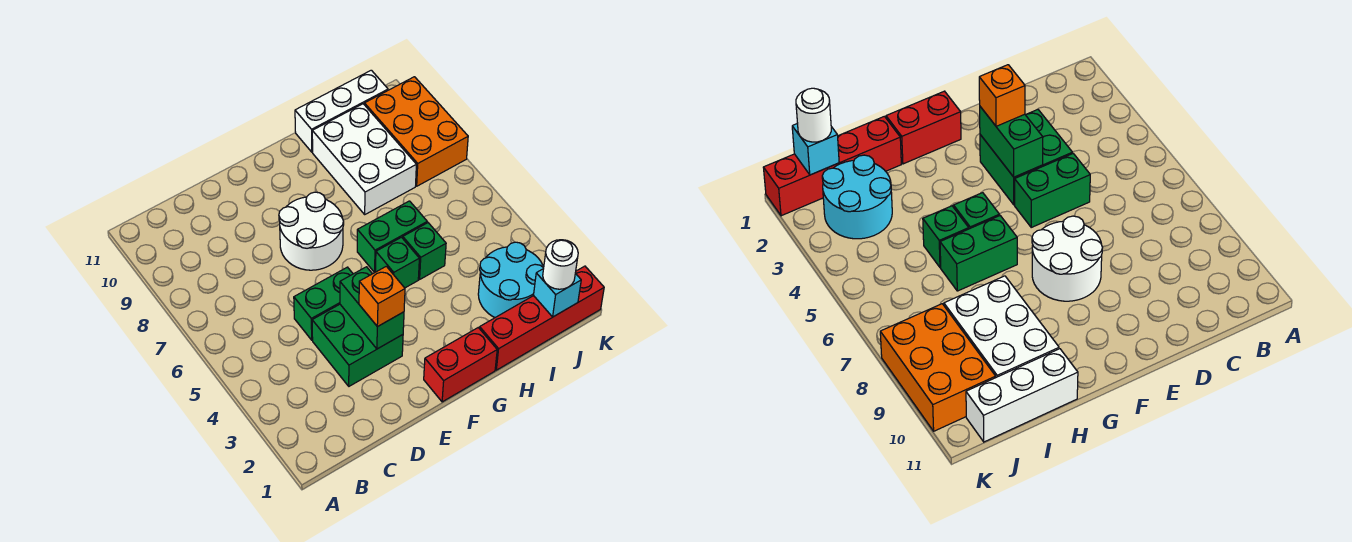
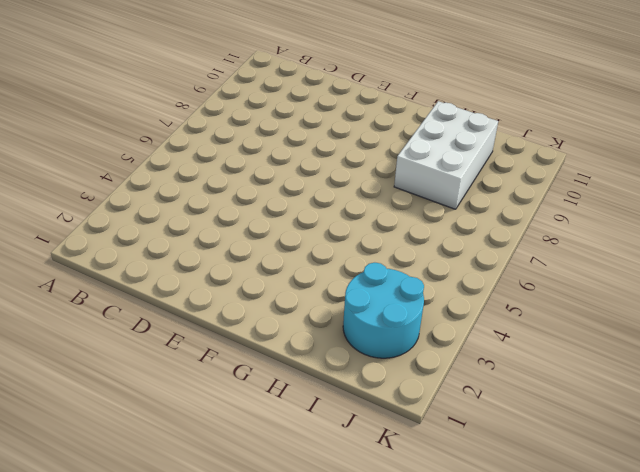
none -> green 2x2 brick [312,304,403,386]
none -> green 1x2 brick [294,267,353,340]
none -> white 2x2 round brick [279,192,344,270]

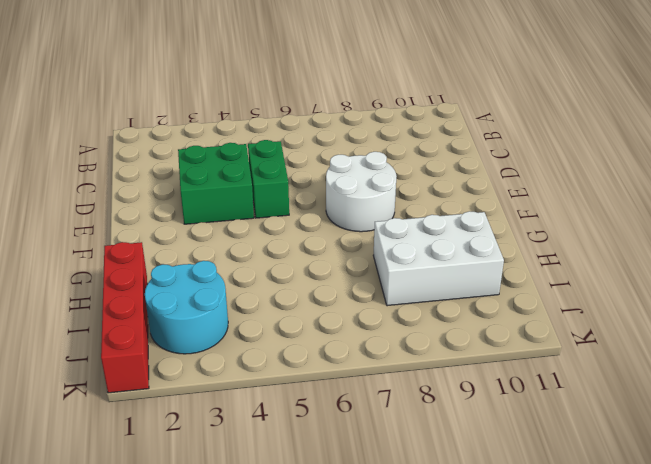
none -> red 1x2 brick [424,328,497,402]
none -> green 1x1 brick [375,237,419,288]
none -> green 1x2 brick [357,201,427,273]

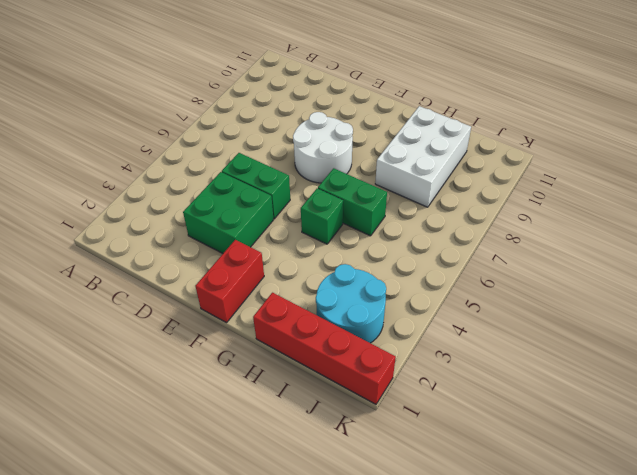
red 1x2 brick [195,240,264,323] -> red 1x2 brick turned to [424,328,497,402]
none -> green 1x1 brick [403,223,446,279]
none -> white 1x3 brick [295,70,388,152]
none -> orange 2x3 brick [364,77,468,186]

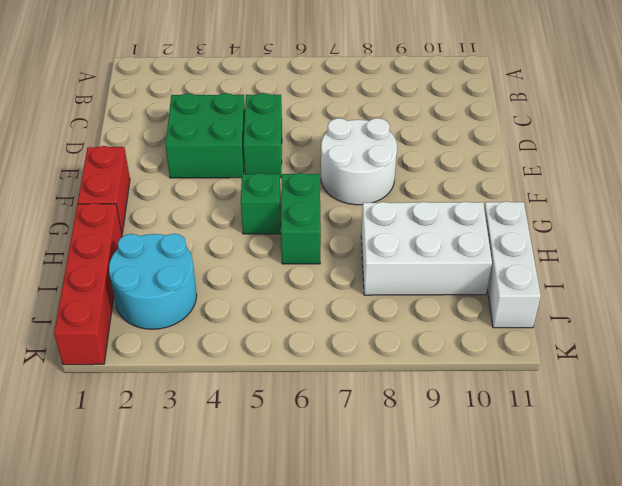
none -> green 1x1 brick [403,223,446,279]
none -> orange 2x3 brick [364,77,468,186]
none -> green 1x2 brick [340,267,404,349]

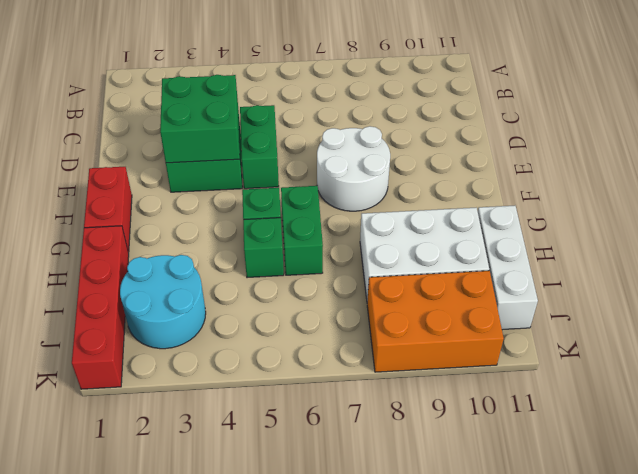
green 2x2 brick [160,75,240,163] -> green 1x2 brick [340,267,404,349]
none -> cyan 1x1 brick [534,269,581,317]
none -> orange 1x1 brick [359,266,405,327]
none -> white 1x1 round brick [543,240,578,289]

